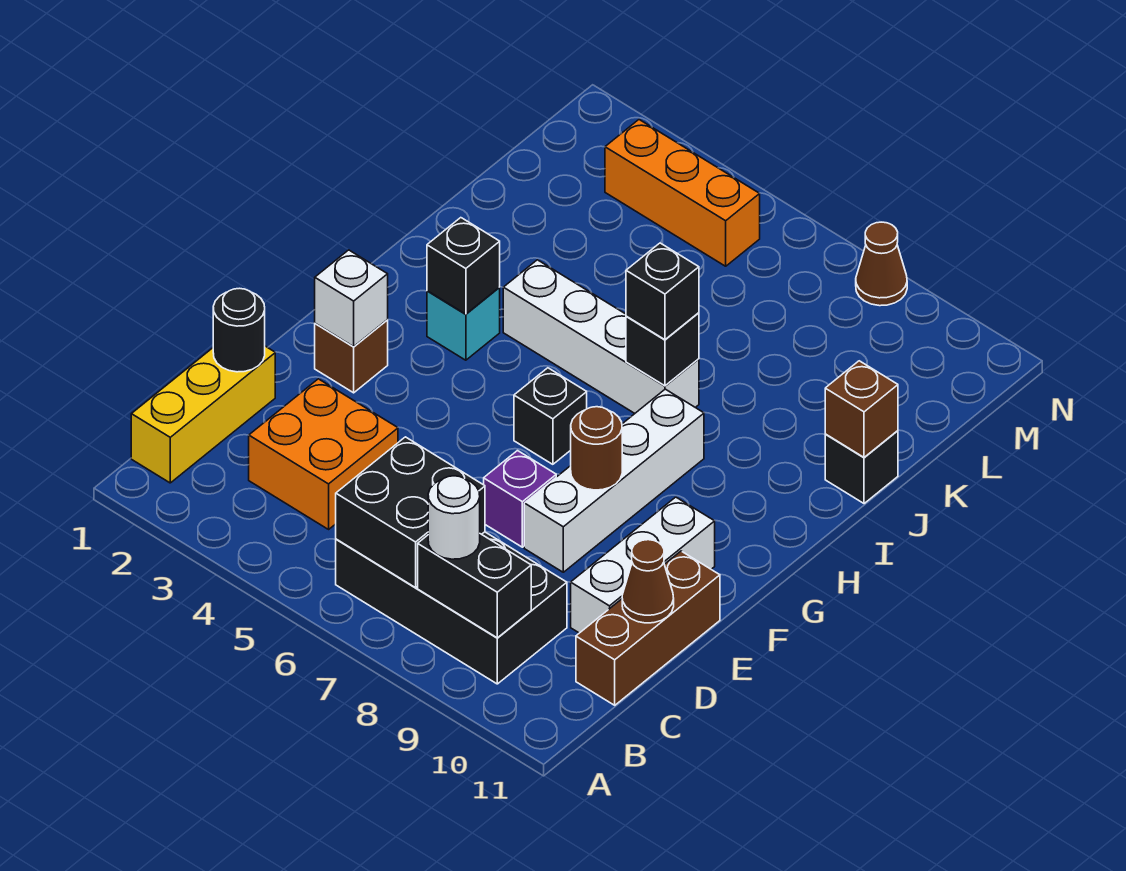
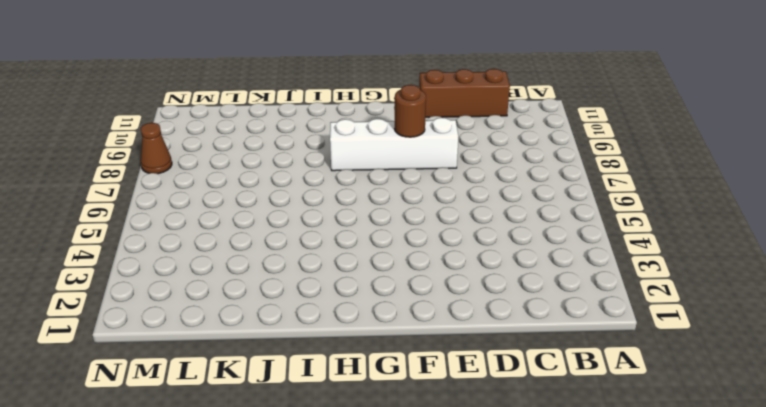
none -> yellow 1x3 brick [131,346,275,483]
none -> black 2x4 brick [336,532,567,684]
none -> orange 2x2 brick [249,379,398,529]

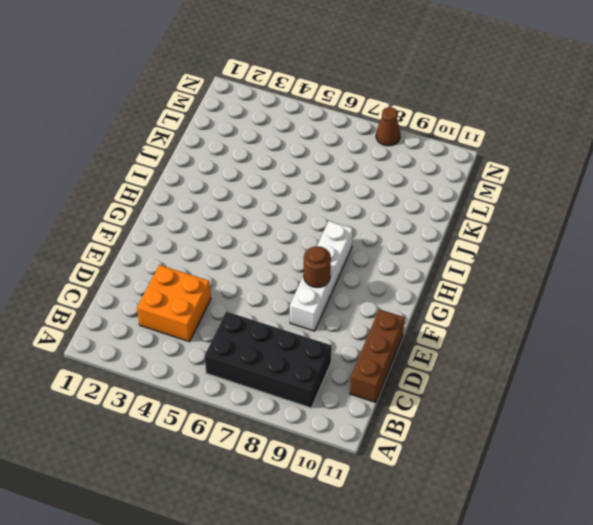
none -> yellow 1x3 brick [131,346,275,483]
none -> white 1x3 brick [571,497,715,633]
none -> purple 1x1 brick [484,451,556,547]

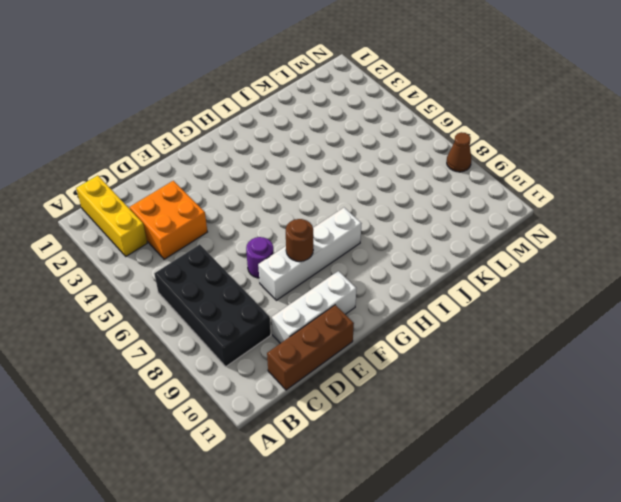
yellow 1x3 brick [76,175,147,256] -> yellow 1x3 brick turned to [131,346,275,483]
purple 1x1 round brick [246,237,274,278] -> purple 1x1 brick [484,451,556,547]
none -> brown 1x1 brick [315,320,388,393]
none -> black 1x1 brick [514,368,587,464]
none -> cyan 1x1 brick [427,288,500,360]

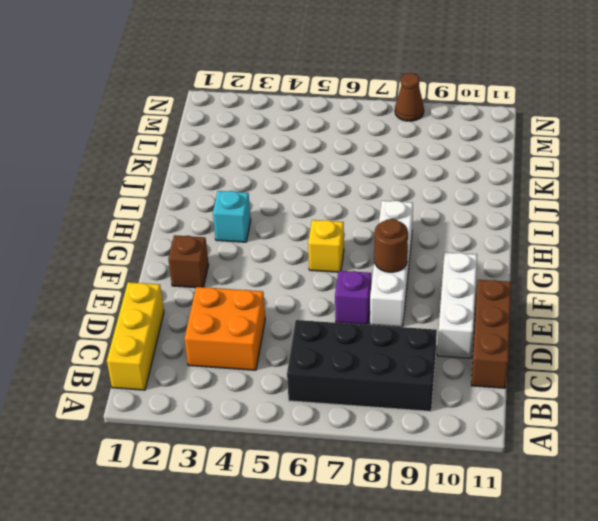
yellow 1x1 brick [308,220,344,272] -> black 1x1 brick [514,368,587,464]
none -> white 1x4 brick [503,260,699,413]
none -> black 1x1 brick [825,431,898,504]
none -> orange 1x3 brick [605,120,760,266]

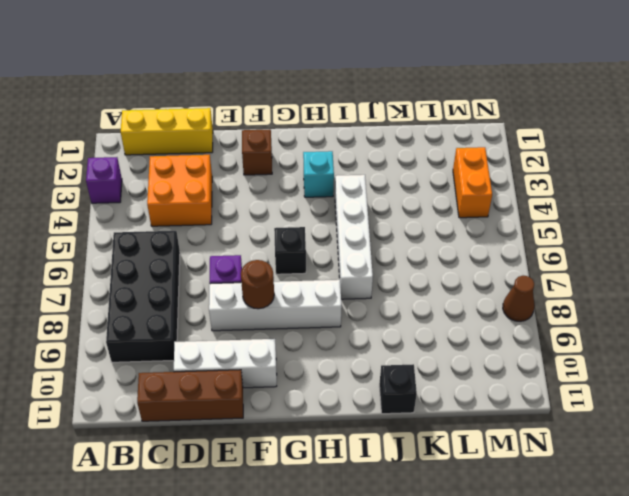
purple 1x1 brick [86,157,122,203] -> none
orange 1x2 brick [453,147,492,218] -> orange 1x3 brick [605,120,760,266]
none -> black 2x2 brick [336,437,485,588]
none -> black 1x2 brick [418,534,531,638]
none -> black 1x1 round brick [213,288,265,372]

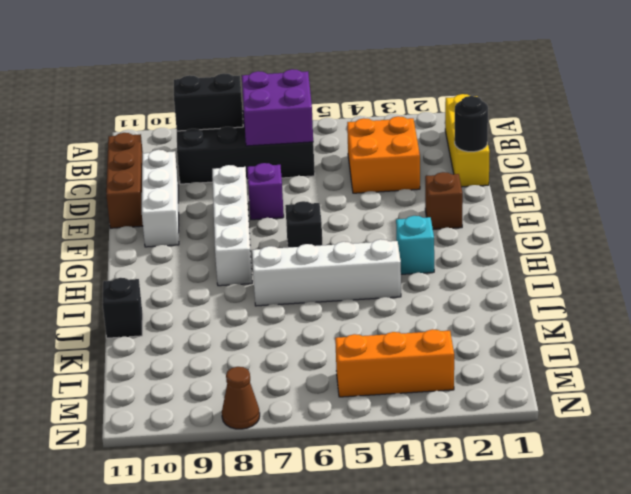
purple 2x2 brick [242,69,313,146] -> black 2x2 brick [336,437,485,588]
none -> brown 1x1 cone [622,540,674,623]
none -> white 1x1 brick [315,250,388,347]
none -> brown 1x1 round brick [571,407,622,490]

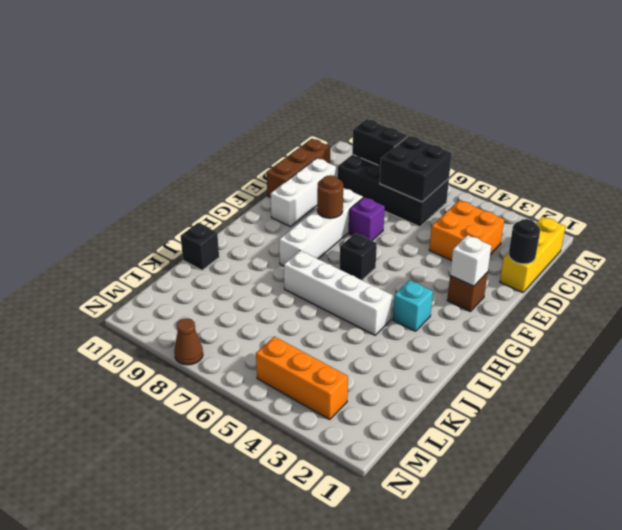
none -> brown 1x1 cone [622,540,674,623]
none -> black 1x1 brick [427,218,500,314]
none -> black 1x1 brick [626,313,699,386]

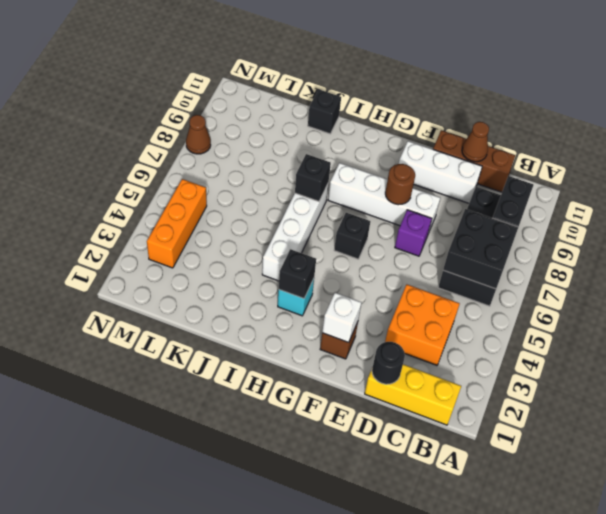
none -> brown 1x1 brick [825,361,898,457]
none -> white 1x1 round brick [428,476,480,559]
none -> black 1x1 brick [626,243,699,340]

